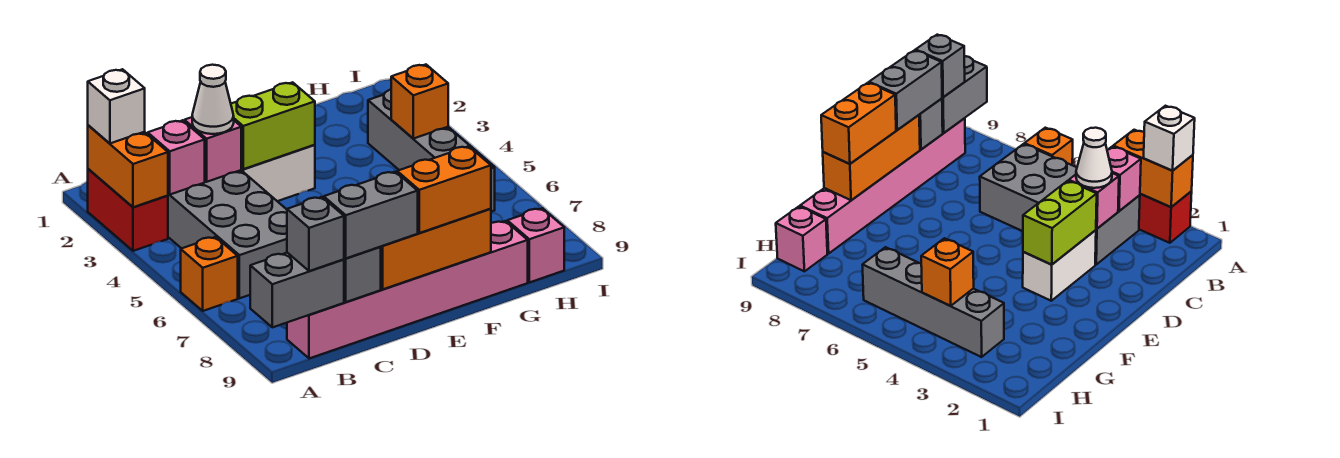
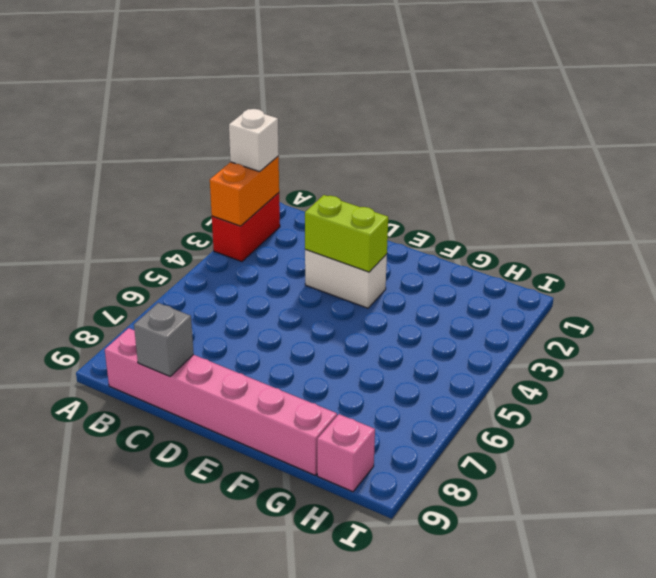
none -> orange 1x1 brick [181,237,238,311]
none -> grey 2x4 brick [168,170,287,298]
none -> grey 1x4 brick [368,90,495,212]

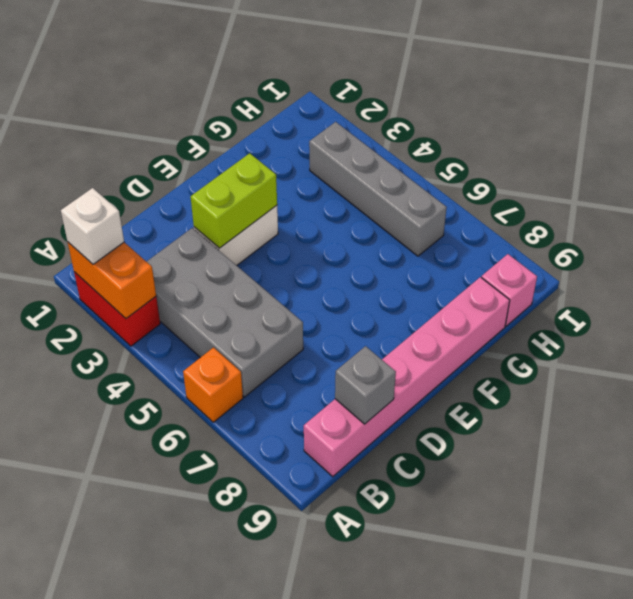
none -> grey 1x2 brick [250,253,344,327]
none -> pink 1x1 brick [148,120,205,194]
none -> pink 1x1 brick [184,117,241,182]

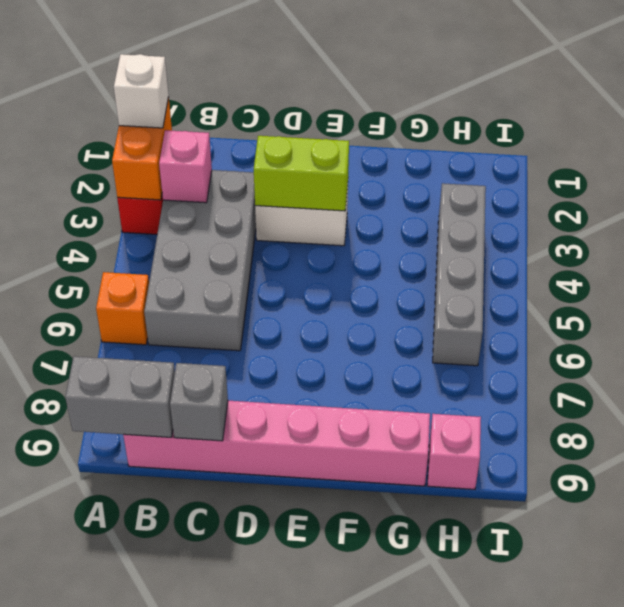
none -> pink 1x1 brick [184,117,241,182]
none -> orange 1x3 brick [381,209,491,289]
none -> orange 1x1 brick [391,65,448,139]

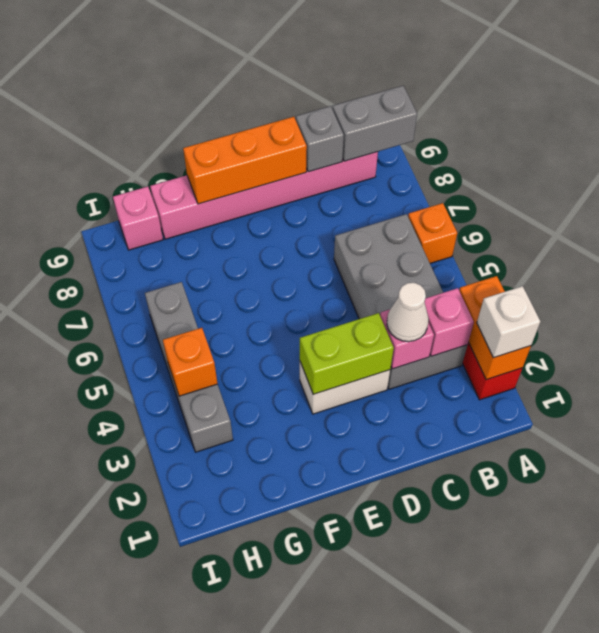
none -> grey 1x1 brick [287,197,344,271]
none -> grey 1x2 brick [324,172,418,258]
none -> orange 1x2 brick [397,146,491,233]

